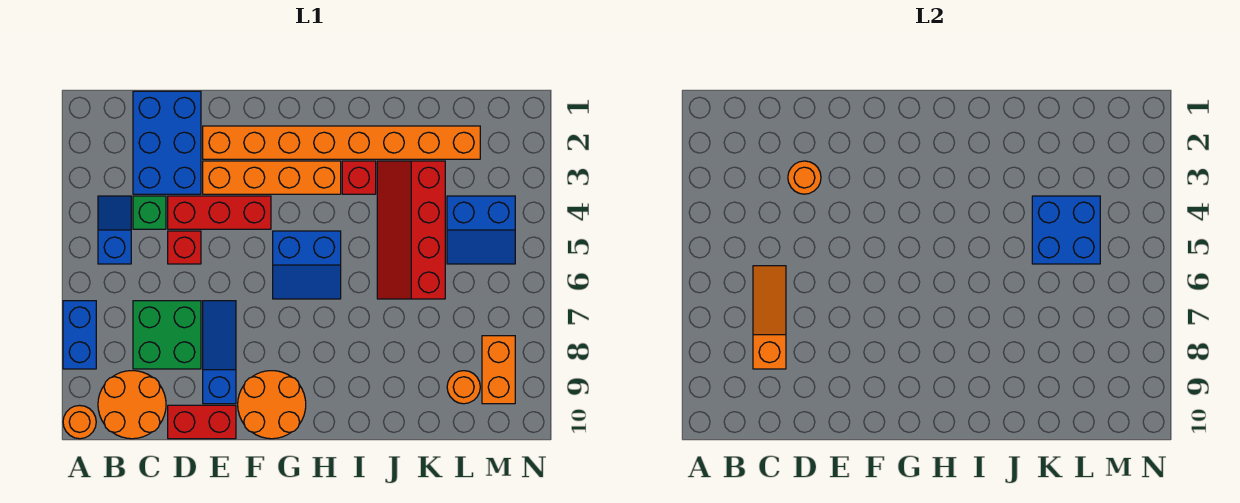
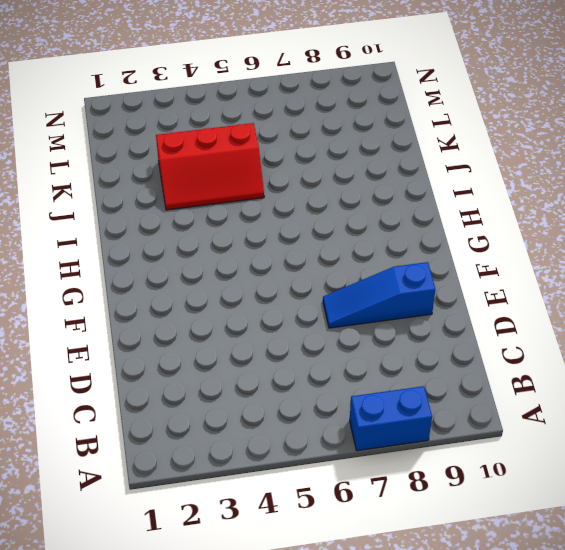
red 2x3 slope [156,123,264,210] -> red 2x4 slope [377,161,445,299]
none -> orange 1x1 round brick [63,405,96,439]
none -> blue 1x2 slope [98,196,131,264]
none -> orange 2x2 round brick [98,371,166,439]

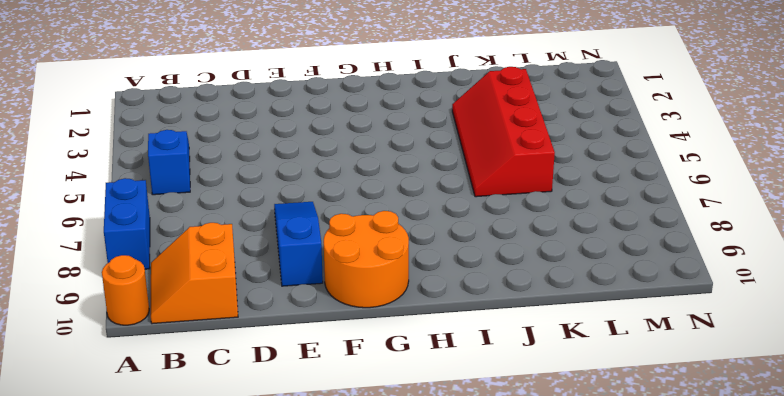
orange 2x2 slope [151,223,238,324] -> orange 2x2 round brick [98,371,166,439]
none -> blue 2x3 brick [133,91,201,194]
none -> green 1x1 brick [133,196,166,229]
none -> green 2x2 brick [133,301,201,369]

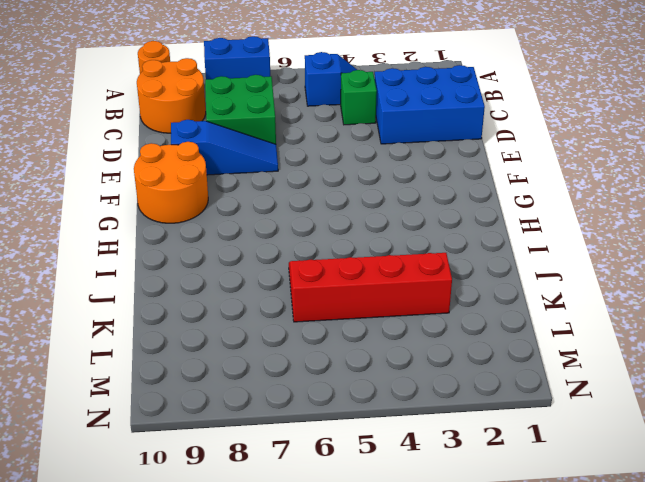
none -> red 1x3 brick [168,196,271,229]
none -> red 1x1 brick [168,231,201,264]
none -> red 1x2 brick [168,405,236,439]

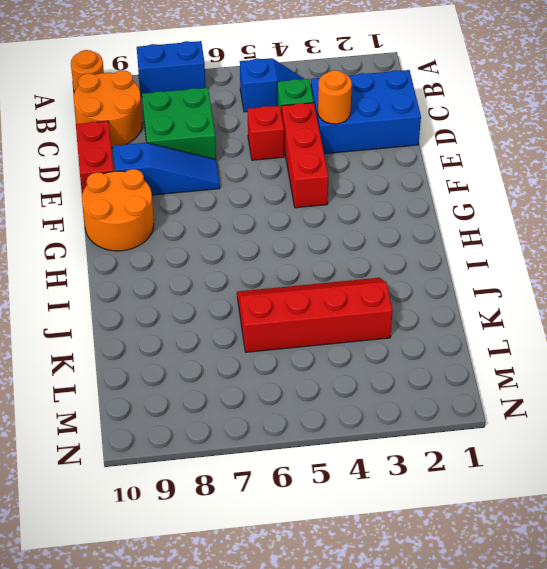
none -> orange 1x8 brick [203,126,480,159]
none -> orange 1x4 brick [203,161,341,194]
none -> blue 2x2 slope [273,231,341,299]

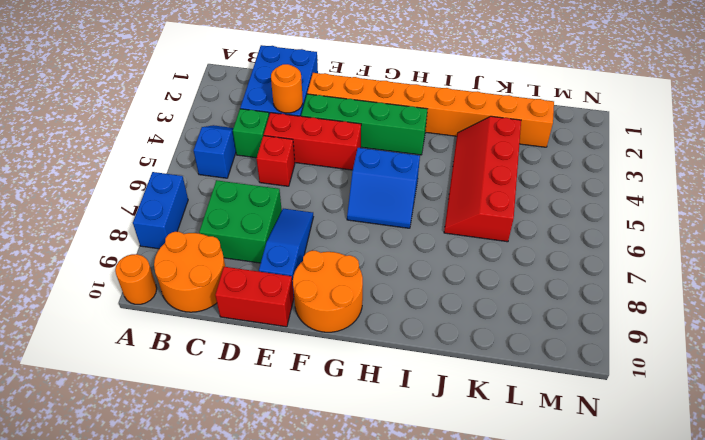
green 1x4 brick [301,94,427,155] -> orange 1x4 brick [203,161,341,194]
none -> red 1x1 brick [342,161,376,194]
none -> blue 2x2 slope [447,196,515,264]
none -> orange 1x1 round brick [447,371,480,404]

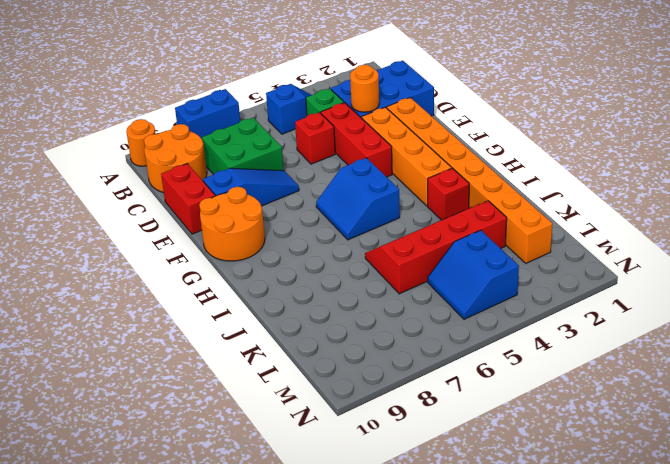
none -> orange 1x1 round brick [447,371,480,404]
none -> orange 1x2 brick [482,336,515,404]
none -> orange 1x3 slope [753,266,786,369]

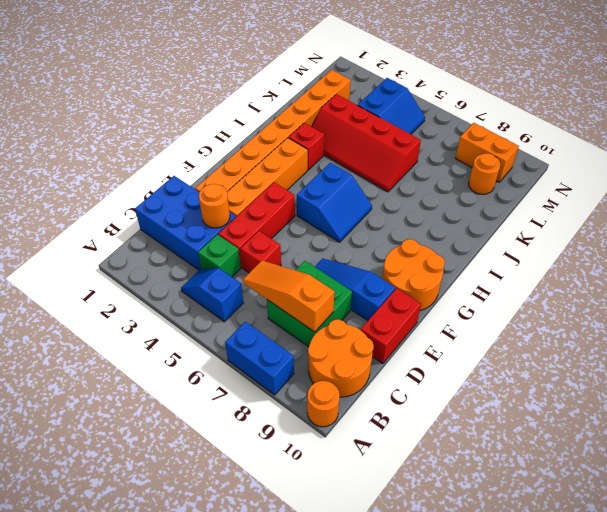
none -> blue 2x2 brick [1032,196,1100,264]

